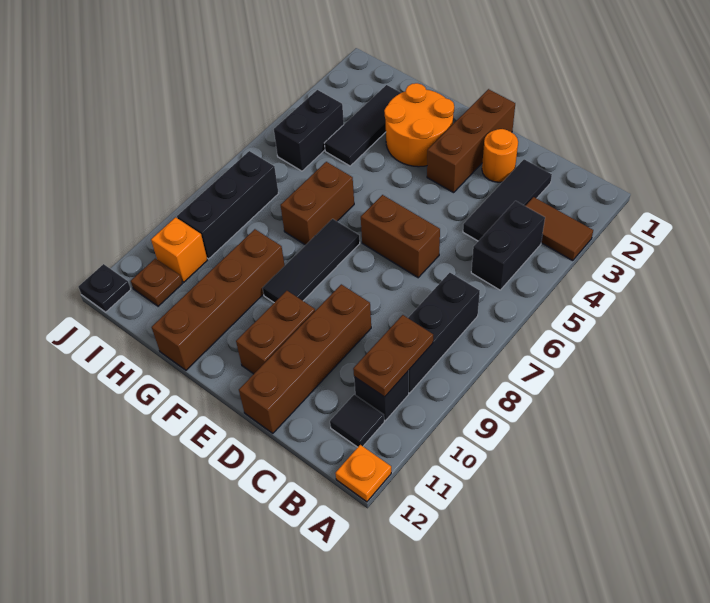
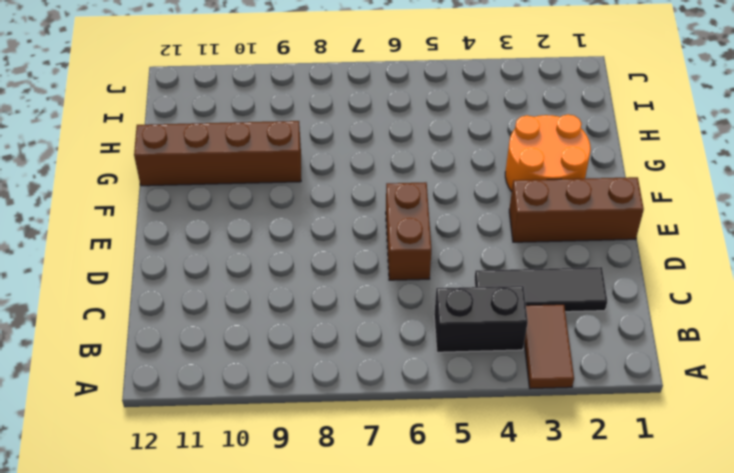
none -> orange 1x1 plate [335,445,391,502]
none -> black 1x3 brick [408,273,480,393]
none -> black 1x1 brick [354,371,409,421]

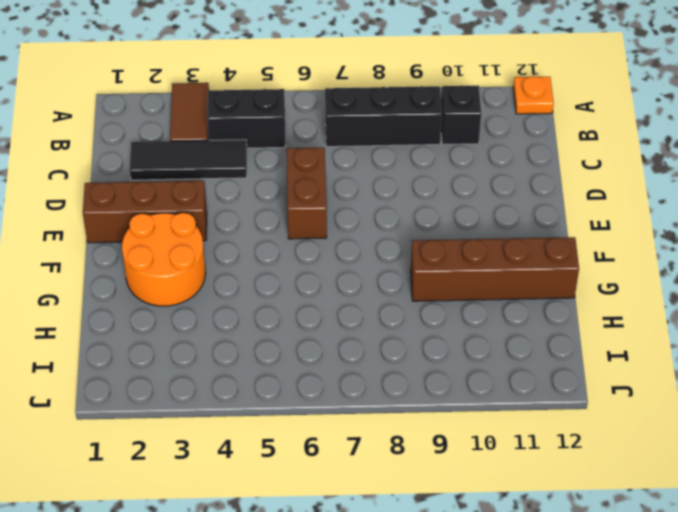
none -> black 1x1 tile [330,395,384,447]
none -> orange 1x1 round brick [482,129,518,182]
none -> brown 1x4 brick [239,284,371,433]

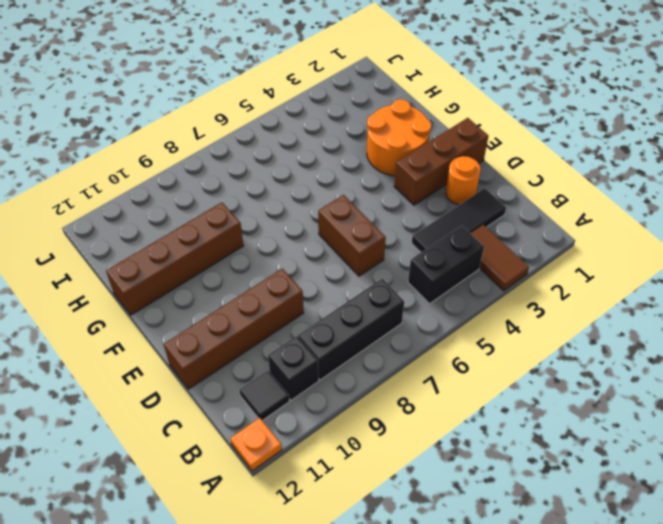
none -> brown 1x2 brick [236,291,315,374]
none -> black 1x3 tile [263,219,360,303]
none -> brown 1x2 brick [281,162,354,245]

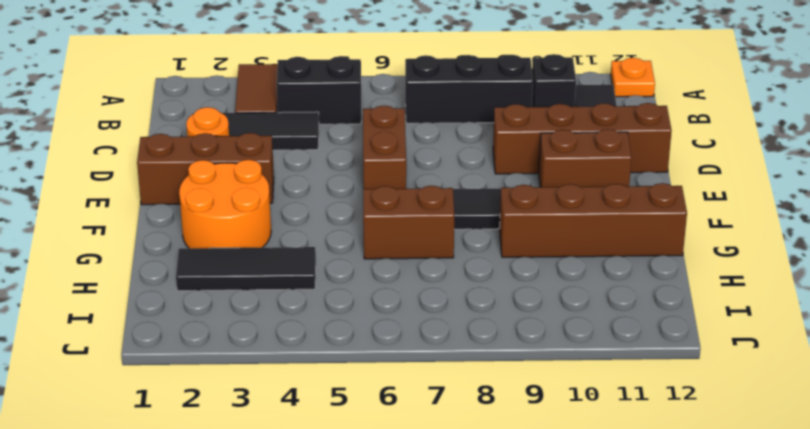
none -> black 1x2 brick [274,90,344,171]
none -> black 1x3 brick [177,151,279,259]
none -> orange 1x1 brick [151,217,207,282]

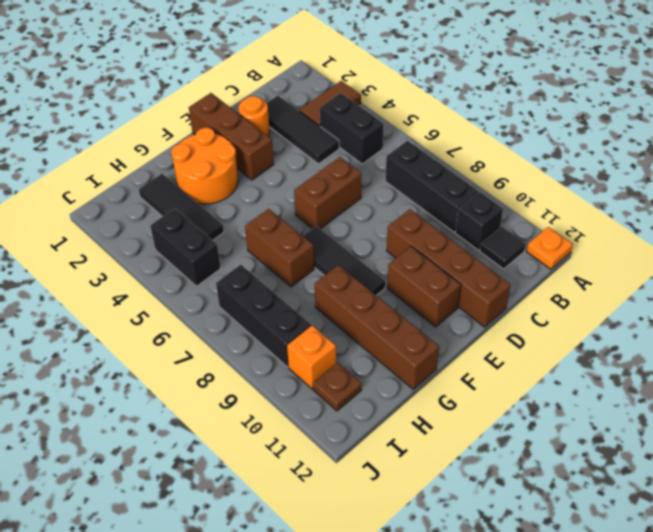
none -> black 1x1 plate [78,264,131,312]
none -> brown 1x2 plate [353,315,433,397]

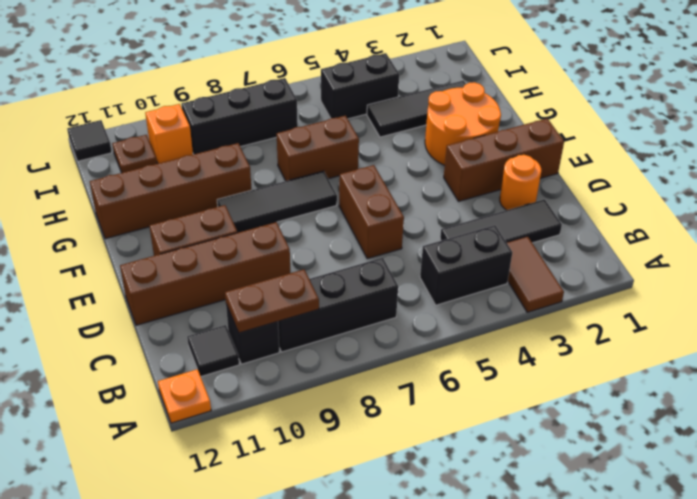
black 1x1 tile [67,120,112,161] -> black 1x1 plate [78,264,131,312]

